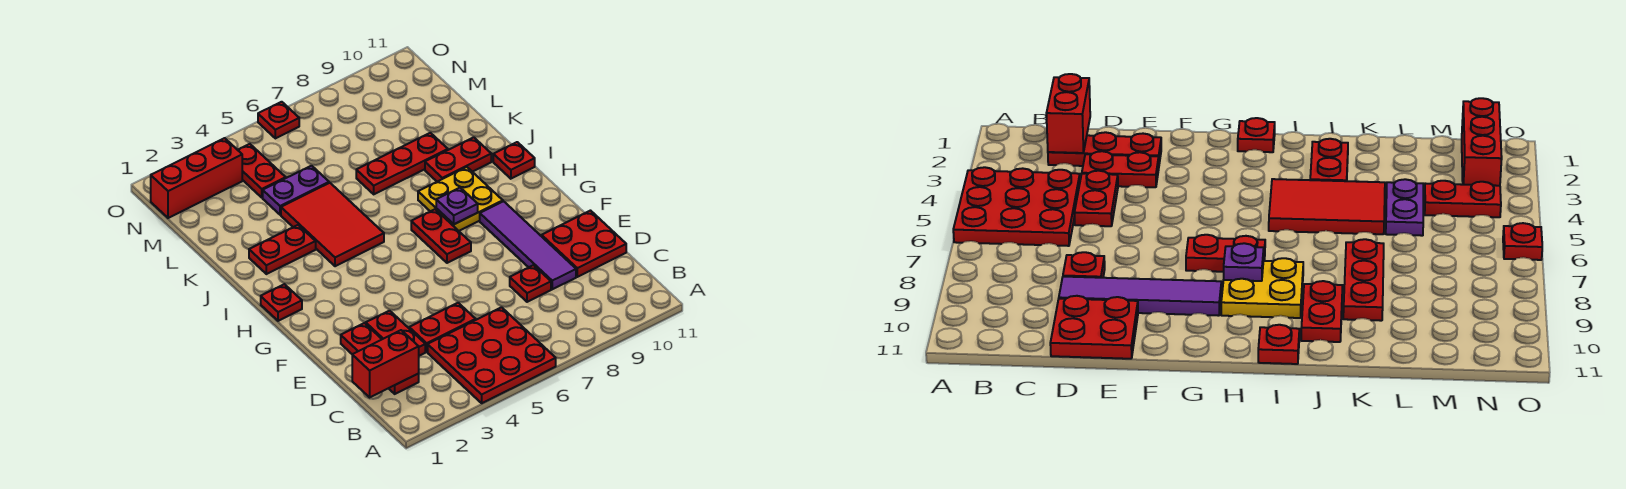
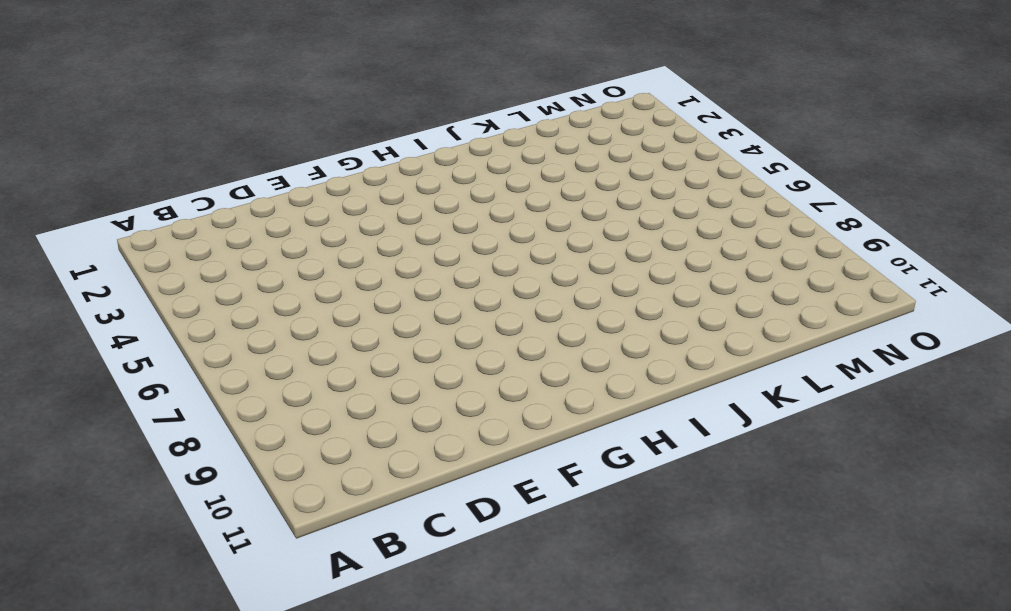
none -> red 3x3 plate [428,307,556,403]
none -> red 1x3 plate [341,323,419,394]
none -> red 1x2 plate [366,311,425,356]

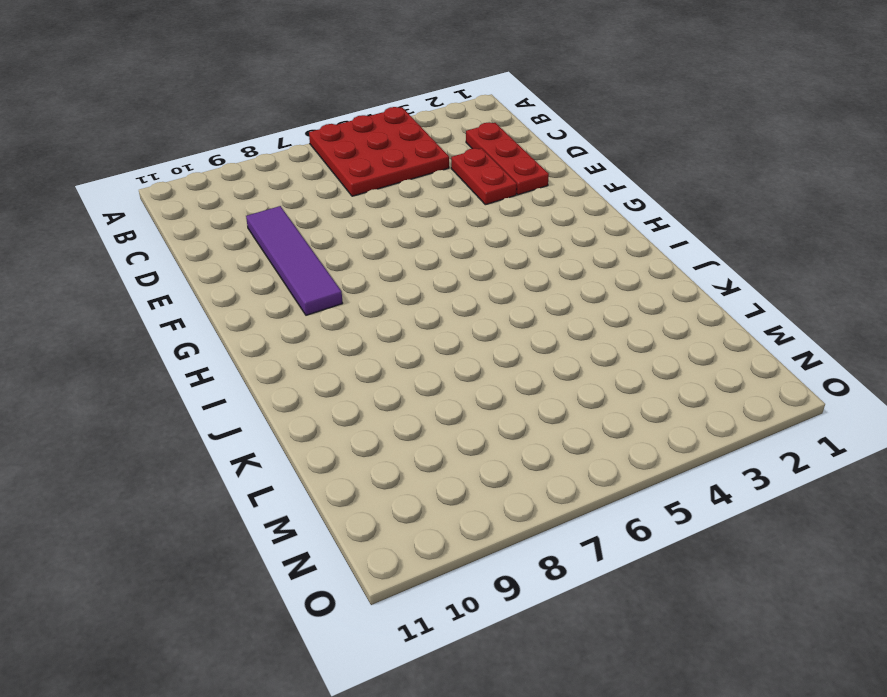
none -> red 1x2 plate [409,303,476,352]
none -> red 1x1 plate [510,265,551,302]
none -> red 2x2 plate [542,211,626,277]

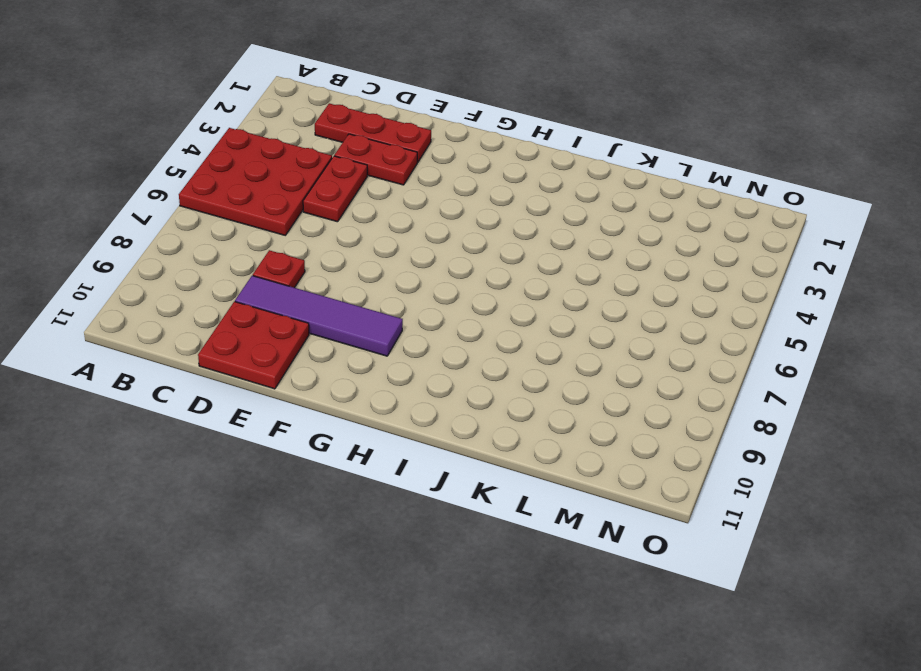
none -> red 1x2 plate [411,209,471,263]
none -> red 1x1 plate [261,284,302,321]
none -> yellow 2x2 plate [418,167,503,231]

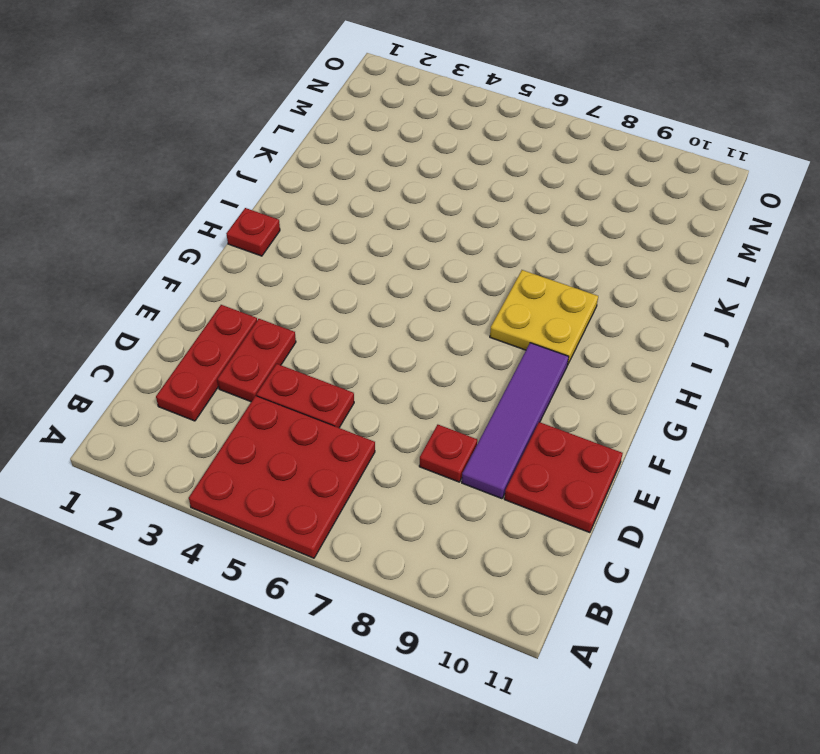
none -> red 1x2 plate [411,209,471,263]
none -> red 2x3 tile [281,183,384,266]
none -> red 1x1 plate [493,142,535,179]

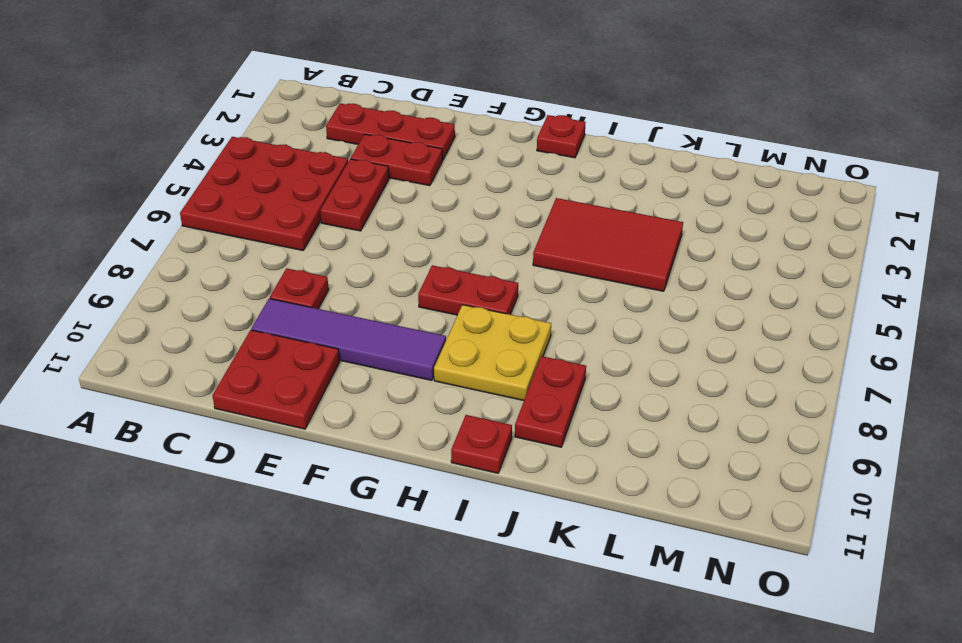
none -> red 1x2 plate [249,225,316,274]
none -> red 1x3 plate [356,133,448,194]
none -> purple 1x2 plate [263,166,329,215]

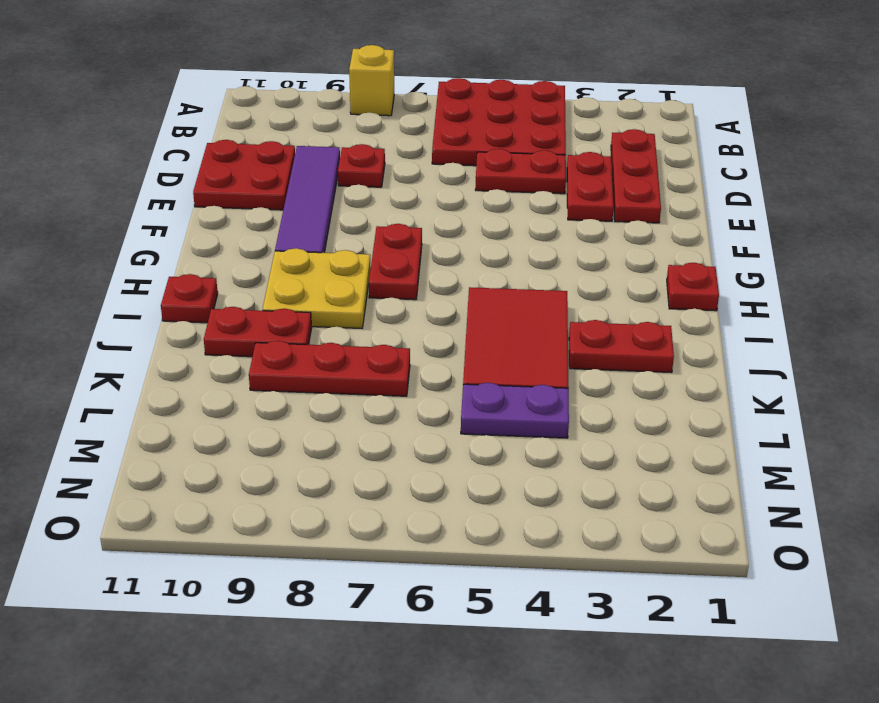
yellow 1x1 brick [349,45,394,116] -> none
none -> red 1x2 plate [238,144,286,197]
none -> red 1x3 brick [151,138,242,218]
none -> red 1x1 plate [258,102,299,138]

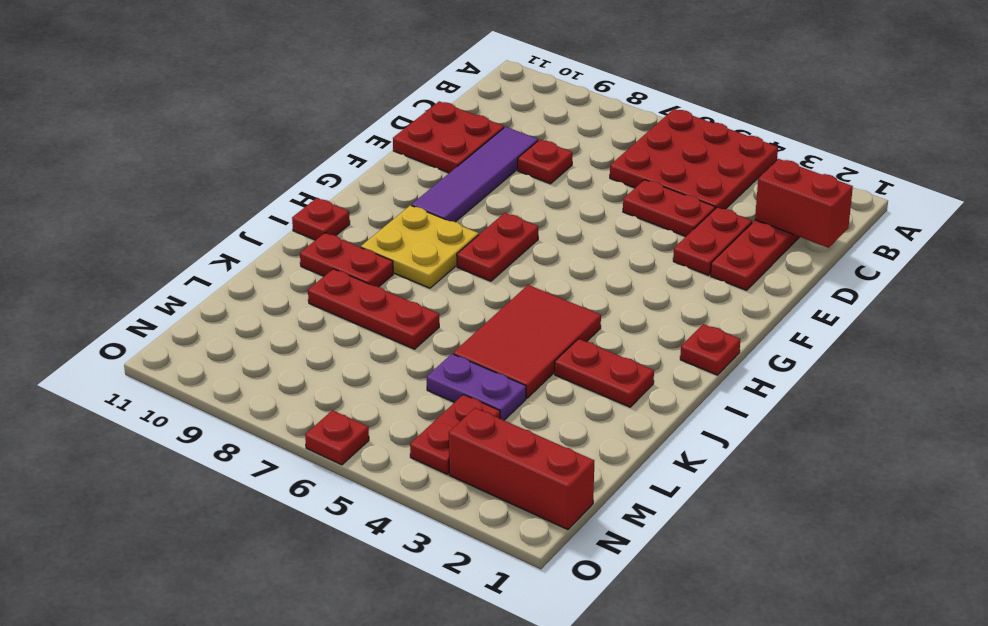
none -> purple 1x1 plate [436,188,478,224]

